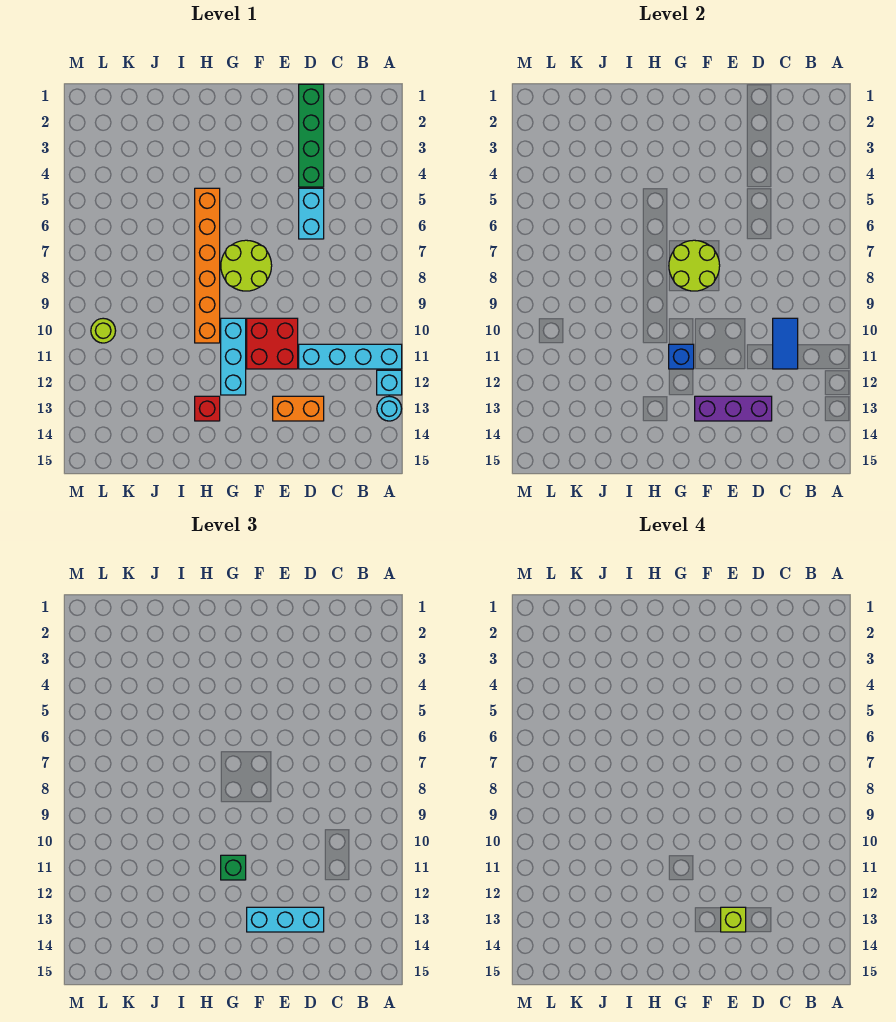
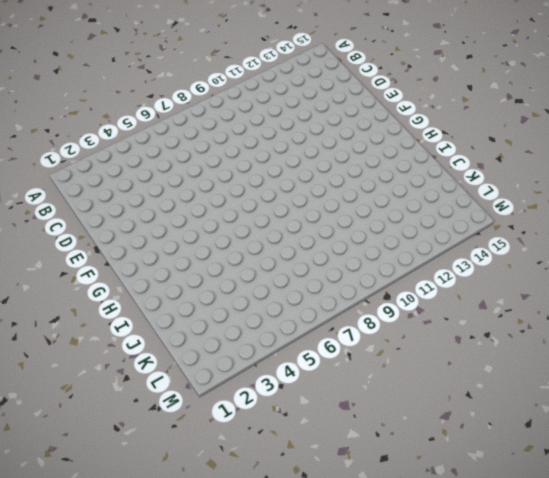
none -> cyan 1x4 brick [299,344,402,369]
none -> cyan 1x1 brick [377,370,402,395]
none -> cyan 1x1 round brick [377,396,402,421]

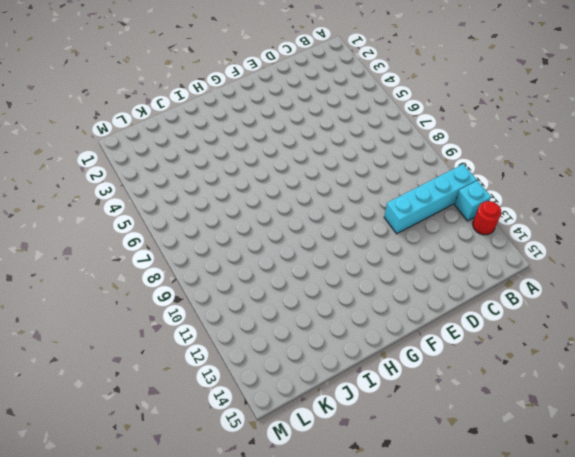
red 1x1 round brick [473,201,501,235] -> cyan 1x1 round brick [377,396,402,421]
none -> green 1x4 brick [299,84,324,187]
none -> cyan 1x2 brick [299,188,324,239]
none -> orange 1x2 brick [273,396,324,421]

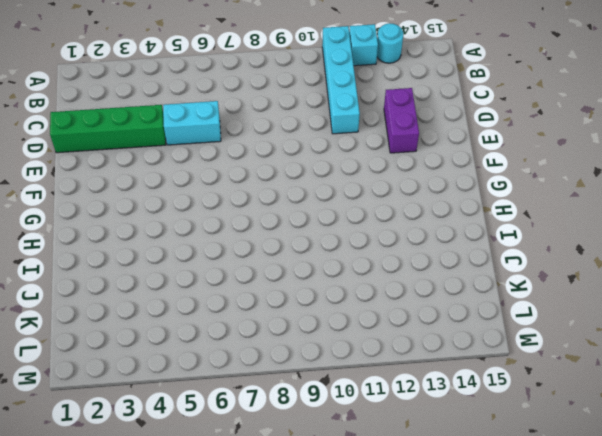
purple 1x2 brick [384,88,419,153] -> orange 1x2 brick [273,396,324,421]
none -> red 2x2 brick [247,318,298,369]
none -> lime 2x2 round brick [221,240,272,291]
none -> cyan 1x3 brick [221,318,246,395]

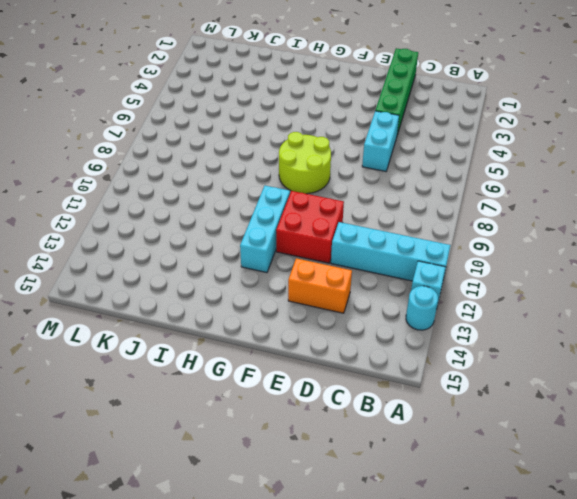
none -> orange 1x6 brick [195,188,220,343]
none -> red 1x1 brick [195,396,220,421]
none -> lime 1x1 round brick [91,318,116,343]

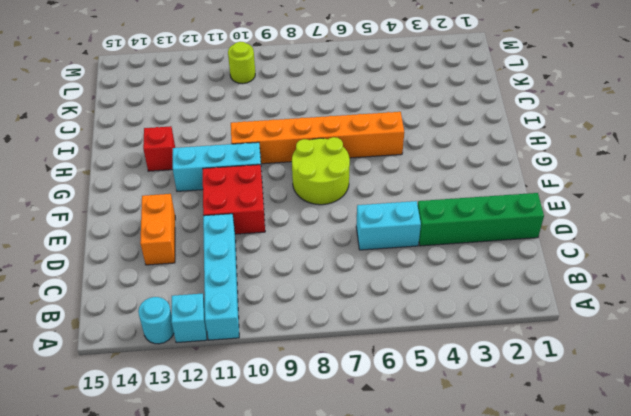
none -> blue 1x2 tile [773,318,798,369]
none -> purple 1x3 brick [695,396,772,421]
none -> lime 2x2 round brick [669,240,720,291]

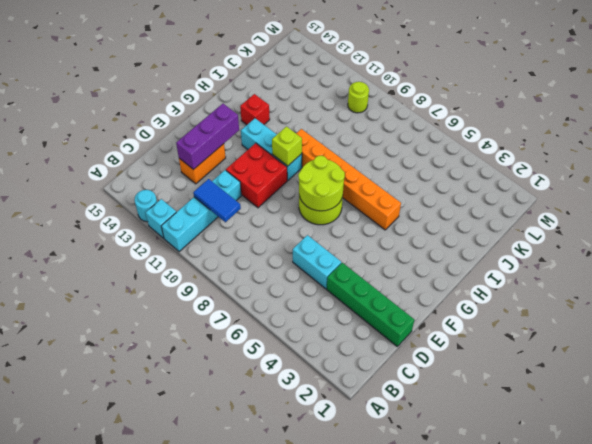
lime 1x1 brick [272,127,302,166] -> lime 1x1 brick moved to [721,907,746,932]
none -> blue 1x1 brick [669,344,694,369]
none -> cyan 1x3 brick [247,907,324,932]
none -> green 1x1 brick [221,855,246,880]

